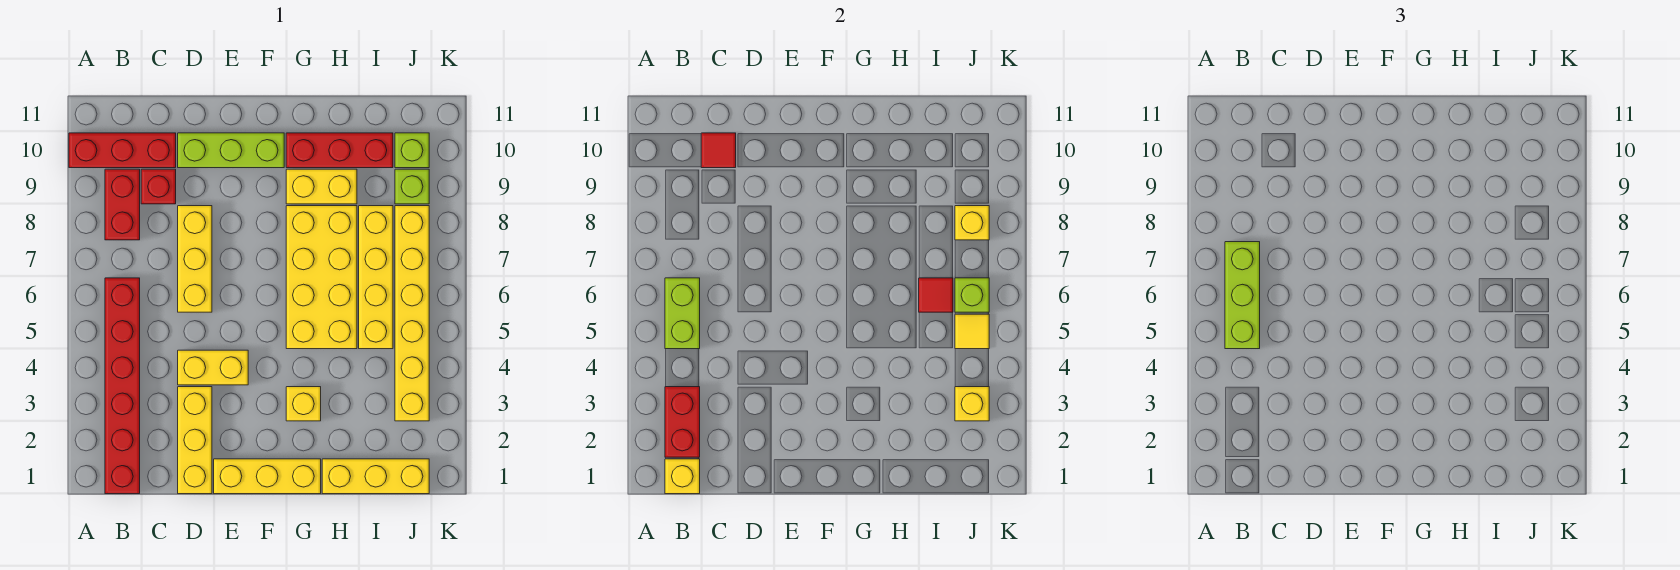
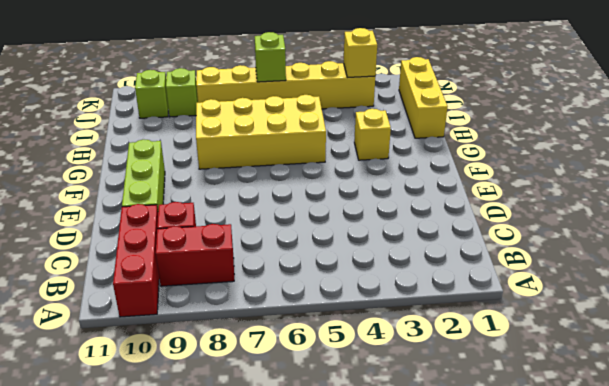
none -> red 1x6 brick [105,278,140,494]
none -> yellow 1x3 brick [178,387,212,494]
none -> yellow 1x2 brick [178,350,248,385]

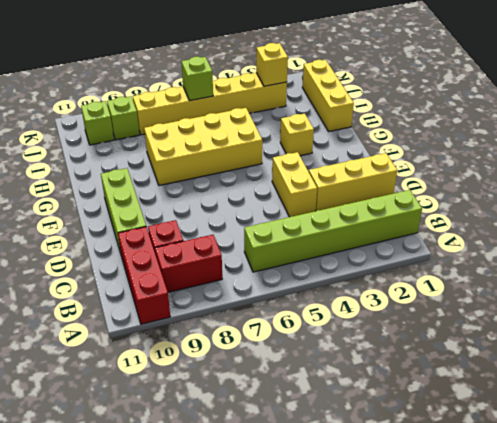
lime 1x6 brick [244,190,422,272] -> red 1x6 brick [105,278,140,494]
none -> yellow 1x3 brick [178,206,212,312]
none -> yellow 1x3 brick [214,459,321,494]
none -> yellow 1x2 brick [286,169,357,204]

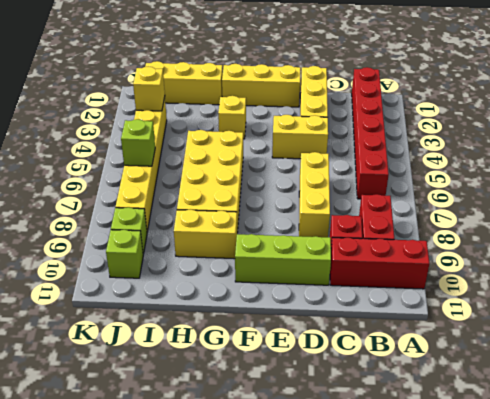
none -> red 1x3 brick [286,133,393,168]
none -> yellow 1x4 brick [359,206,393,349]
none -> yellow 1x1 brick [665,459,700,494]

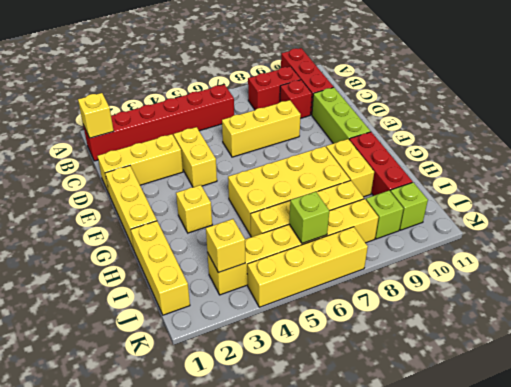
yellow 1x4 brick [247,227,368,307] -> none
none -> red 1x2 brick [665,387,700,457]
none -> lime 1x2 brick [665,278,700,349]
none -> red 1x1 tile [701,133,736,168]

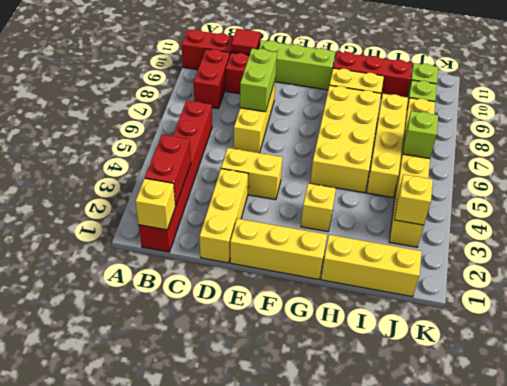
lime 1x2 brick [240,49,277,112] -> lime 1x2 brick moved to [665,278,700,349]
none -> red 1x1 tile [919,278,953,312]
none -> yellow 1x1 tile [955,314,989,349]
none -> yellow 1x1 brick [955,206,989,240]

